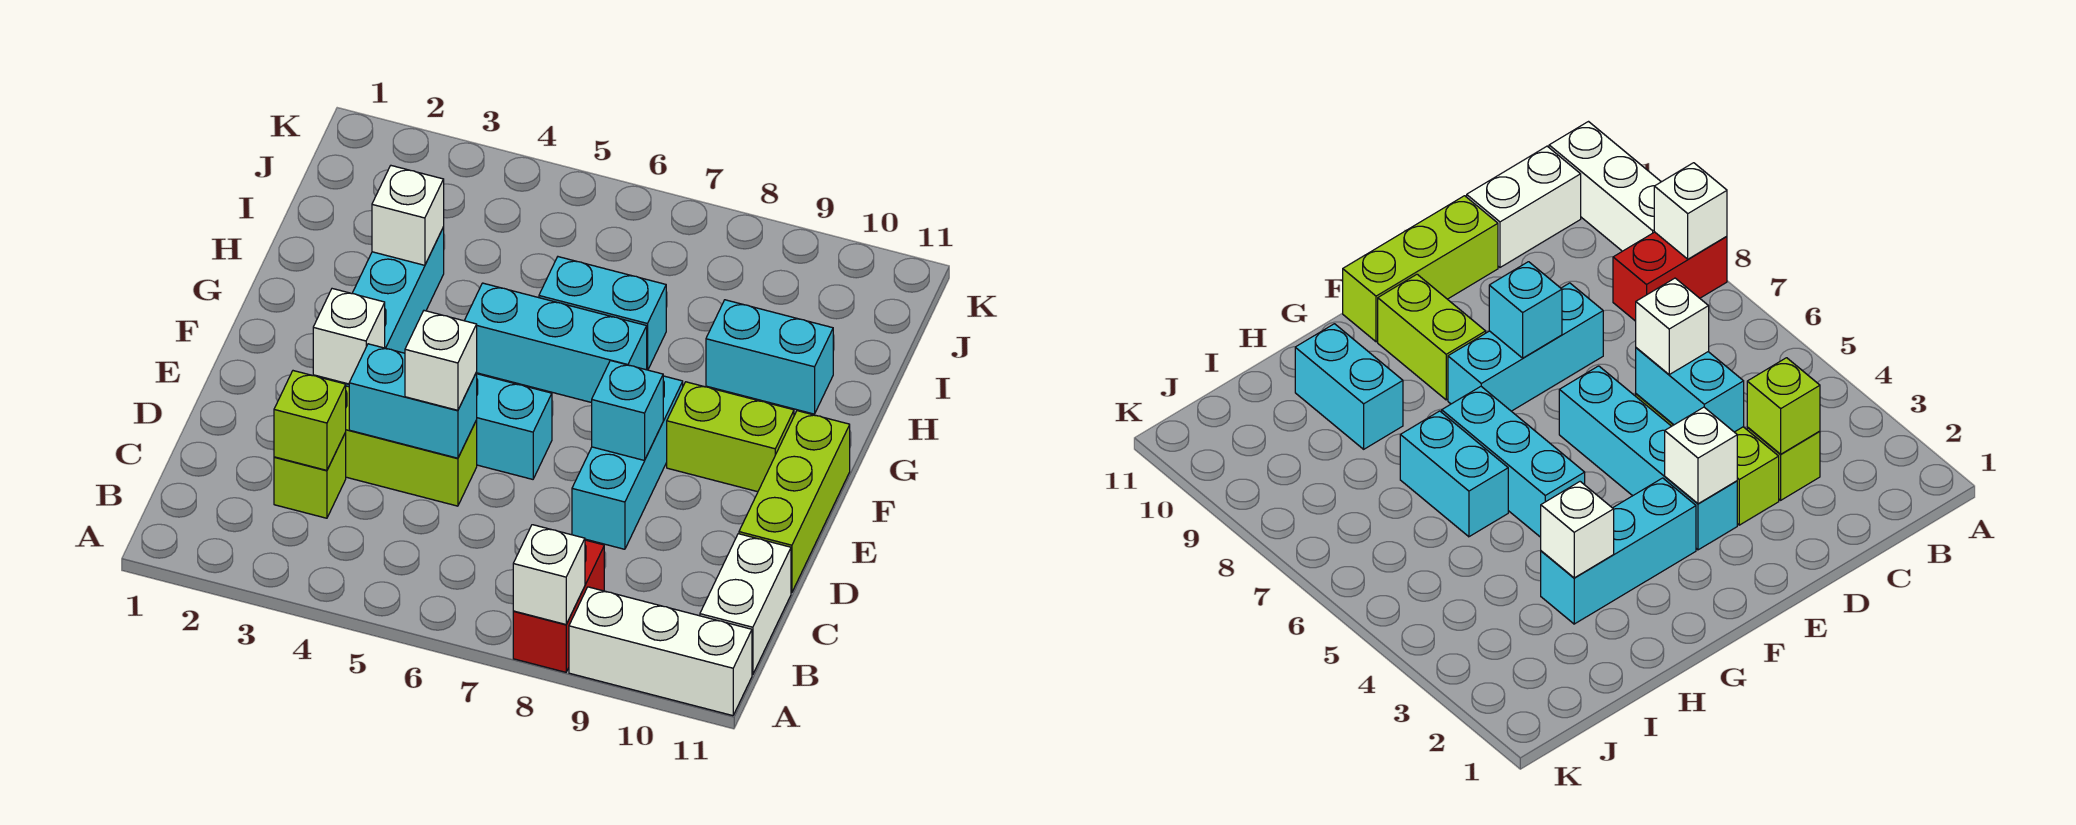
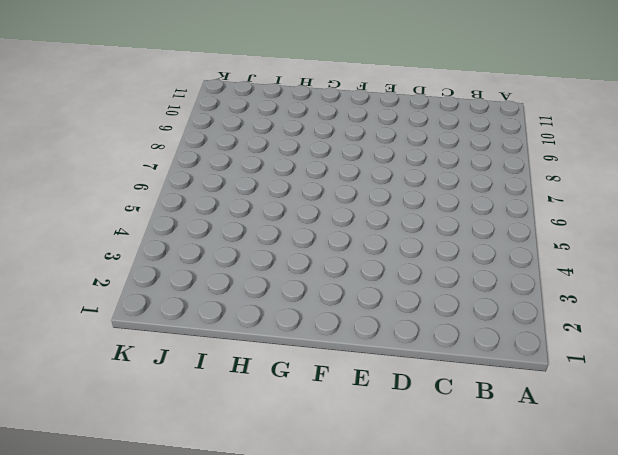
none -> red 1x2 brick [513,540,604,672]
none -> white 1x3 brick [569,587,752,716]
none -> white 1x2 brick [700,534,791,675]

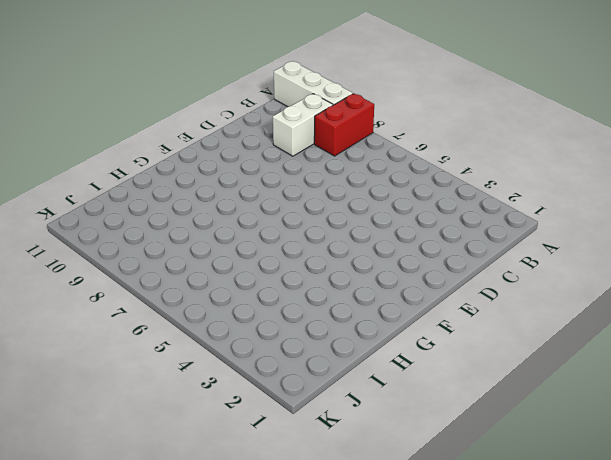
white 1x2 brick [273,94,333,156] -> white 1x2 brick moved to [700,534,791,675]
none -> lime 1x1 brick [274,433,346,518]
none -> lime 1x3 brick [345,386,477,506]
none -> cyan 1x3 brick [572,376,683,549]

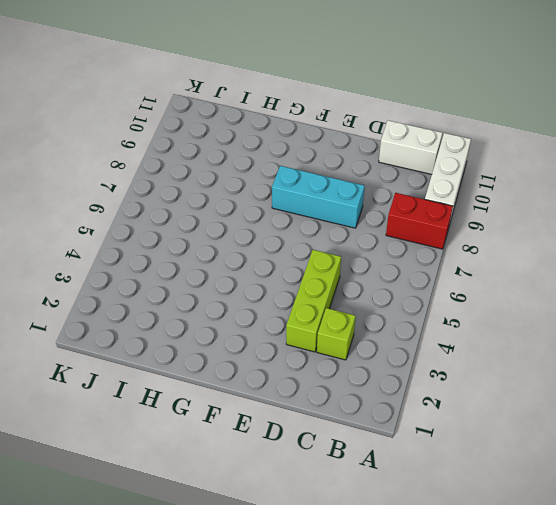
none -> lime 1x3 brick [739,411,850,593]
none -> cyan 1x4 brick [314,374,552,479]
none -> cyan 1x3 brick [352,227,444,353]

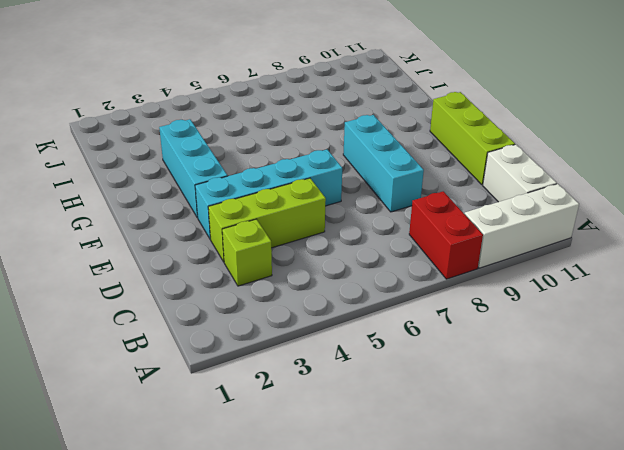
none -> lime 1x2 brick [667,382,794,492]
none -> cyan 1x3 brick [464,283,647,403]
none -> cyan 1x2 brick [539,257,666,370]

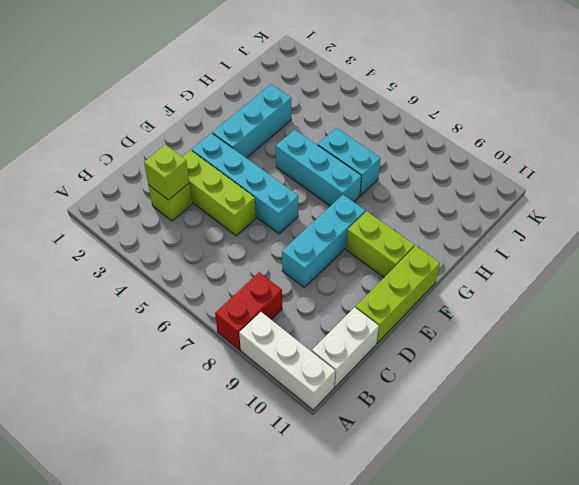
none -> cyan 1x2 brick [706,300,833,414]
none -> white 1x1 brick [513,525,585,624]
none -> cyan 1x2 brick [349,344,477,458]

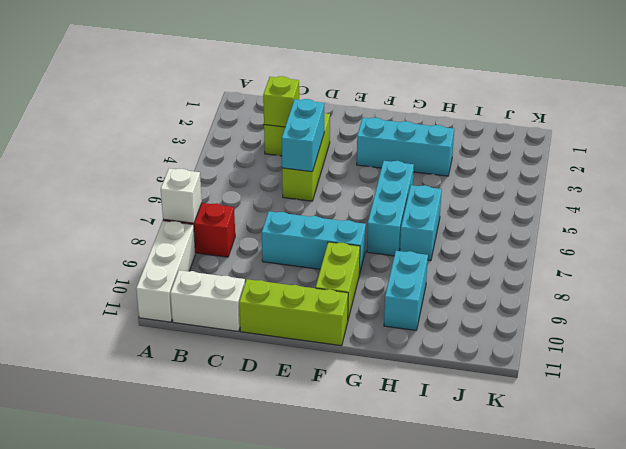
none -> cyan 1x4 brick [314,374,552,479]
none -> white 1x1 brick [313,289,385,384]
none -> cyan 1x1 brick [592,360,663,460]

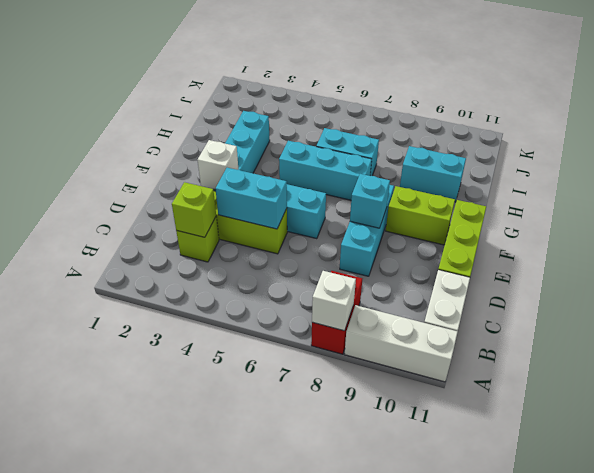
none -> white 1x1 brick [372,166,444,265]
none -> white 1x1 brick [405,311,477,410]

